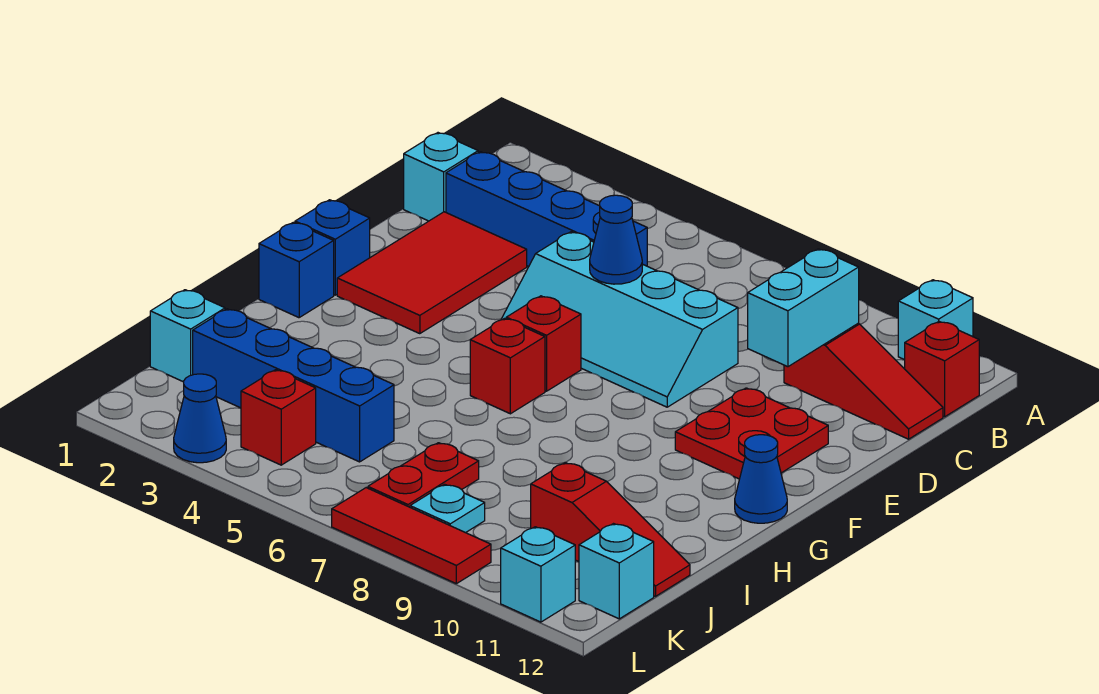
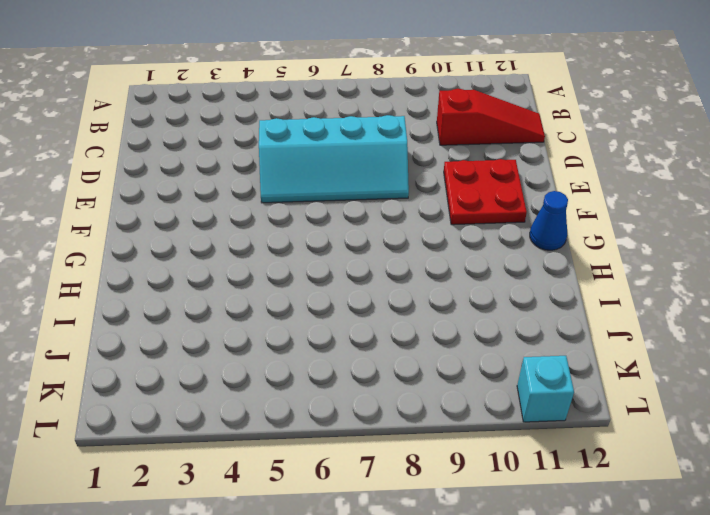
none -> cyan 1x1 brick [898,280,973,360]
none -> red 1x1 brick [905,322,979,417]
none -> cyan 1x1 brick [404,133,478,221]

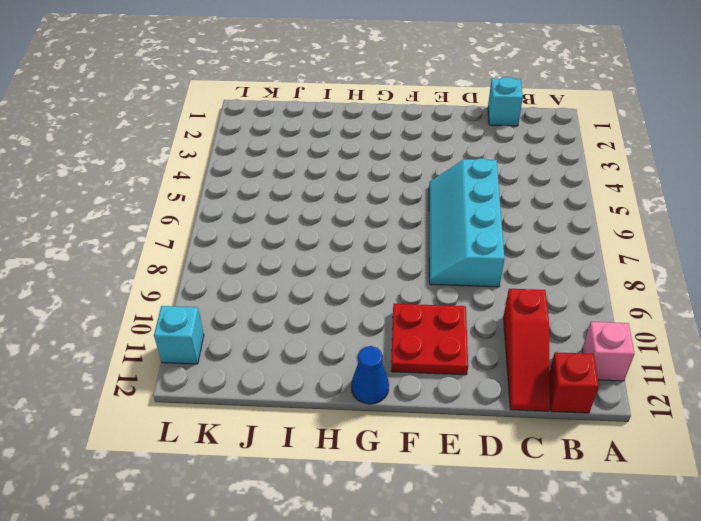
pink 1x1 brick [582,322,635,381] -> cyan 1x1 brick [898,280,973,360]
none -> blue 1x4 brick [446,152,647,266]
none -> red 2x3 tile [337,212,527,334]
none -> blue 1x1 brick [295,200,370,295]

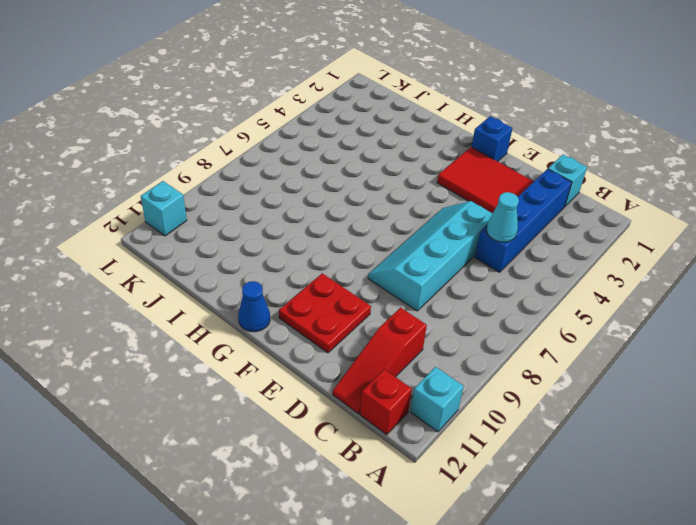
cyan 1x1 cone [486,192,519,242] -> none
none -> red 1x1 brick [506,296,581,391]
none -> blue 1x1 brick [259,222,334,318]
none -> red 1x1 brick [470,318,545,414]

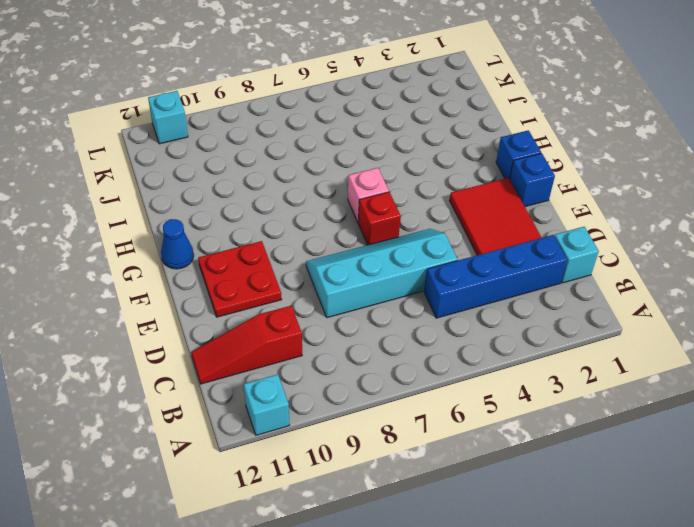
pink 1x1 brick [348,168,389,222] -> red 1x1 brick [470,318,545,414]
none -> red 1x1 brick [905,322,979,417]
none -> cyan 1x1 brick [150,290,225,382]
none -> blue 1x4 brick [193,309,394,462]

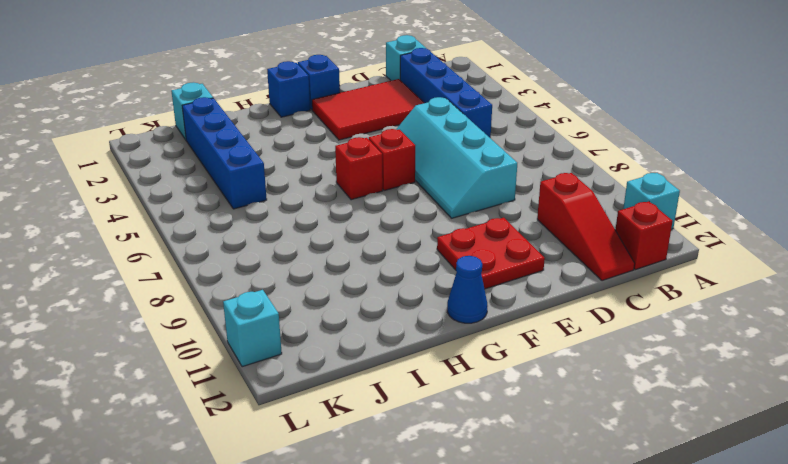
none -> red 1x2 plate [368,443,479,507]
none -> red 1x3 slope [531,463,690,596]
none -> red 1x1 brick [241,370,316,465]

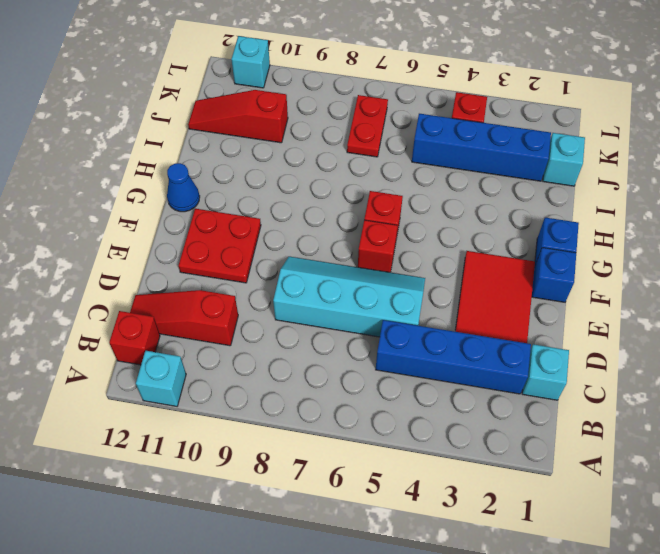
none -> cyan 1x1 plate [410,484,485,533]
none -> cyan 1x1 brick [579,524,654,619]
none -> blue 1x1 cone [174,374,226,463]

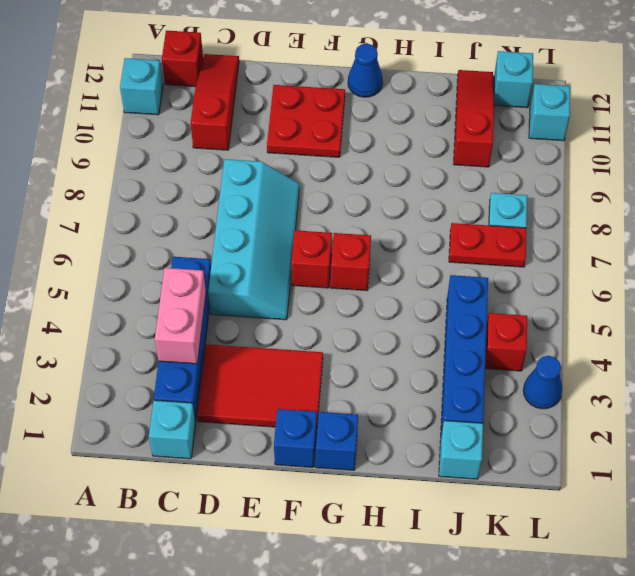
pink 1x2 brick [155,268,206,364] -> none
none -> red 1x3 tile [332,488,491,584]
none -> cyan 1x2 brick [748,249,859,367]
none -> blue 1x1 cone [590,195,642,284]

